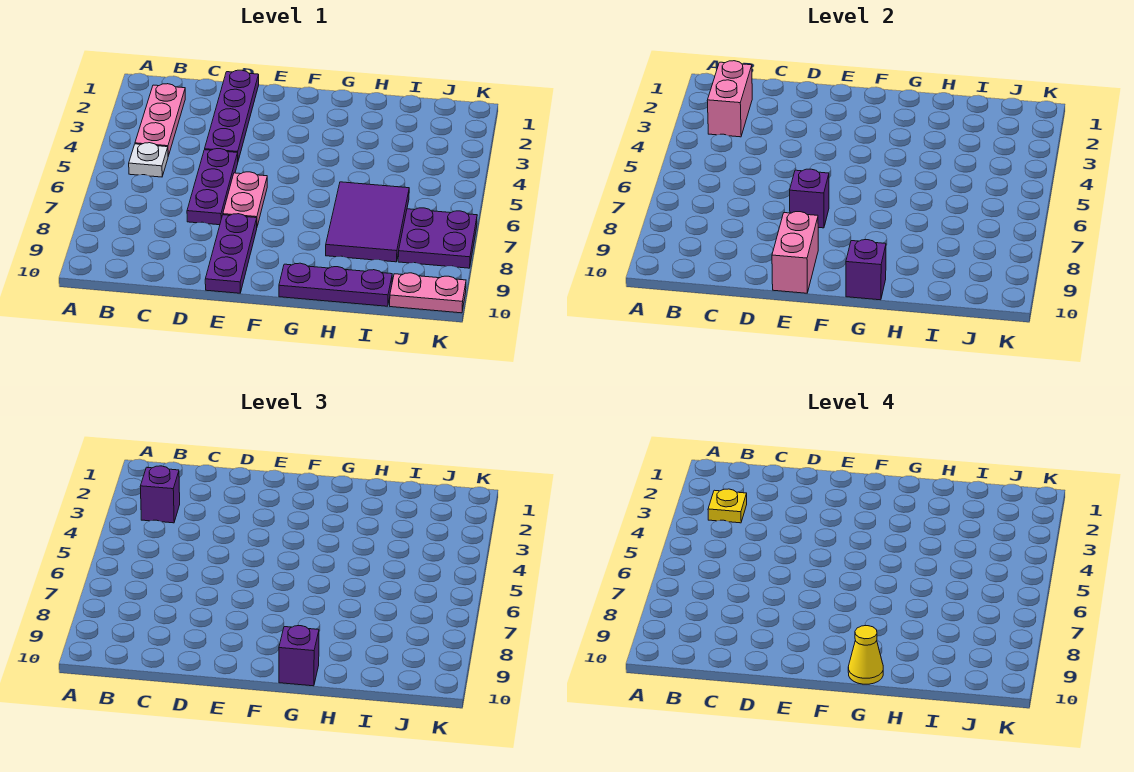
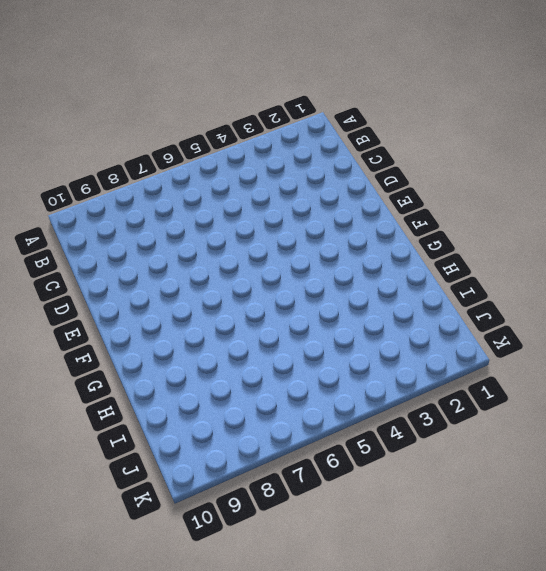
none -> pink 1x3 plate [135,84,185,156]
none -> white 1x1 plate [129,143,168,177]
none -> purple 1x4 plate [205,70,259,160]

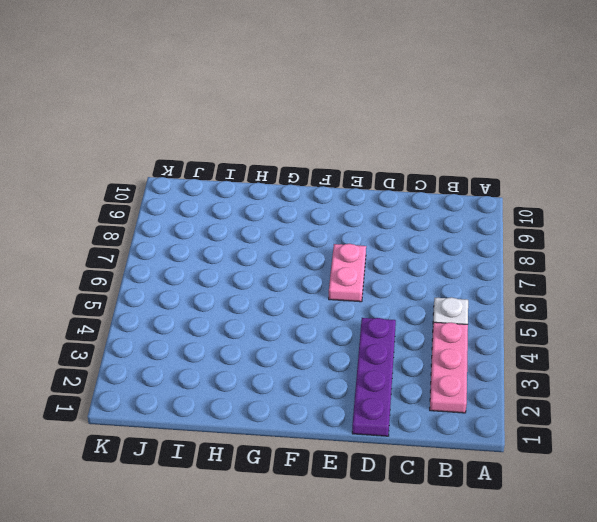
none -> purple 1x3 plate [187,149,238,225]
none -> purple 1x3 plate [205,214,257,293]
none -> purple 1x3 plate [279,263,392,306]

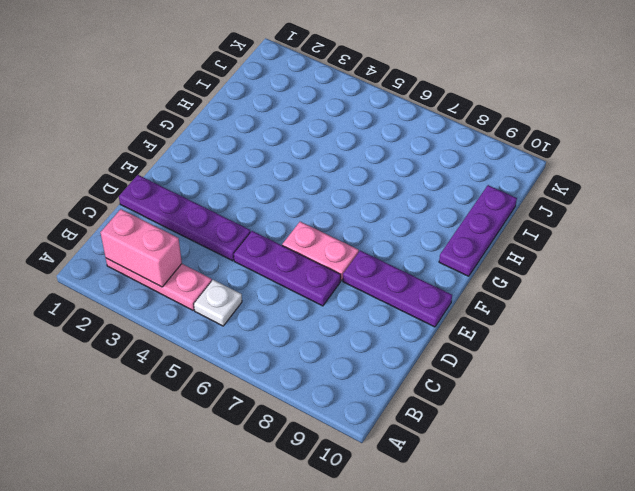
none -> purple 2x3 tile [326,182,409,262]
none -> purple 2x2 plate [398,208,477,268]
none -> pink 1x2 plate [390,273,466,313]

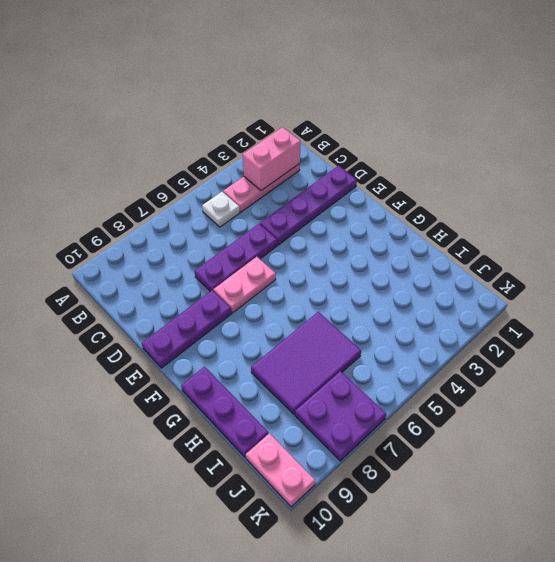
none -> purple 1x1 brick [790,169,829,228]
none -> pink 1x2 brick [772,212,818,293]
none -> purple 1x1 brick [846,239,886,300]

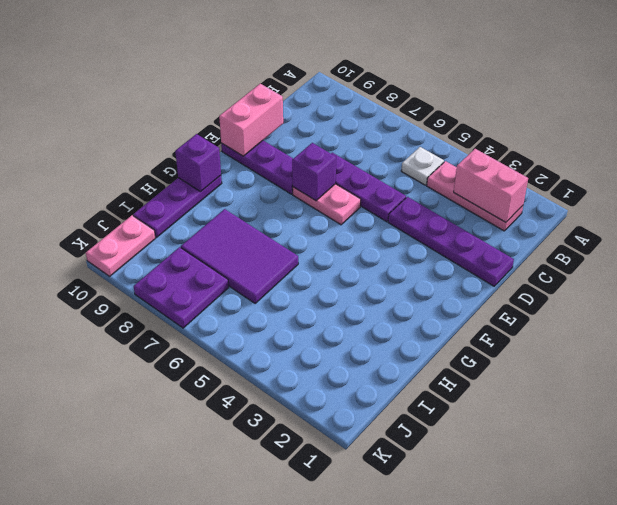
pink 1x2 brick [219,84,283,156] -> pink 1x2 brick turned to [772,212,818,293]
none -> purple 1x1 brick [140,466,180,523]
none -> purple 1x1 brick [279,625,319,686]
none -> yellow 1x1 plate [708,489,747,523]

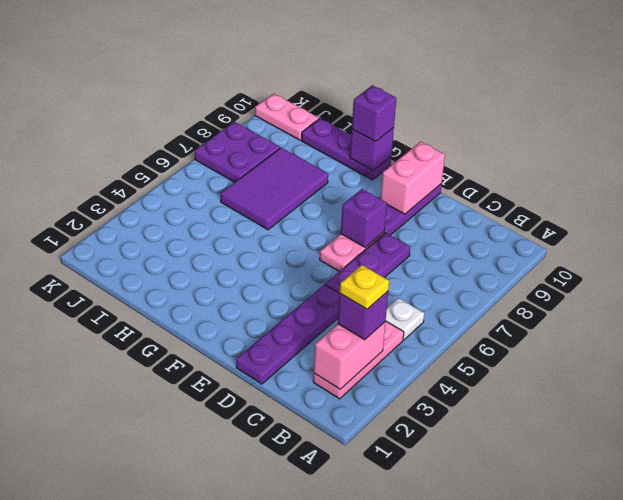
none -> yellow 1x1 cone [848,625,883,684]

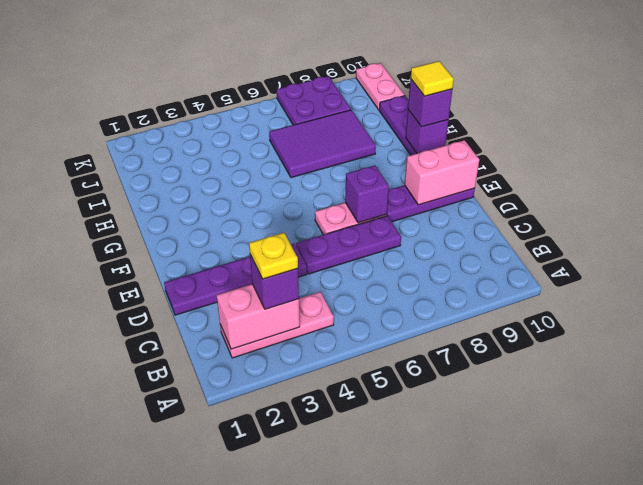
yellow 1x1 tile [411,61,454,96] -> yellow 1x1 cone [848,625,883,684]
none -> white 1x1 plate [129,143,168,177]

